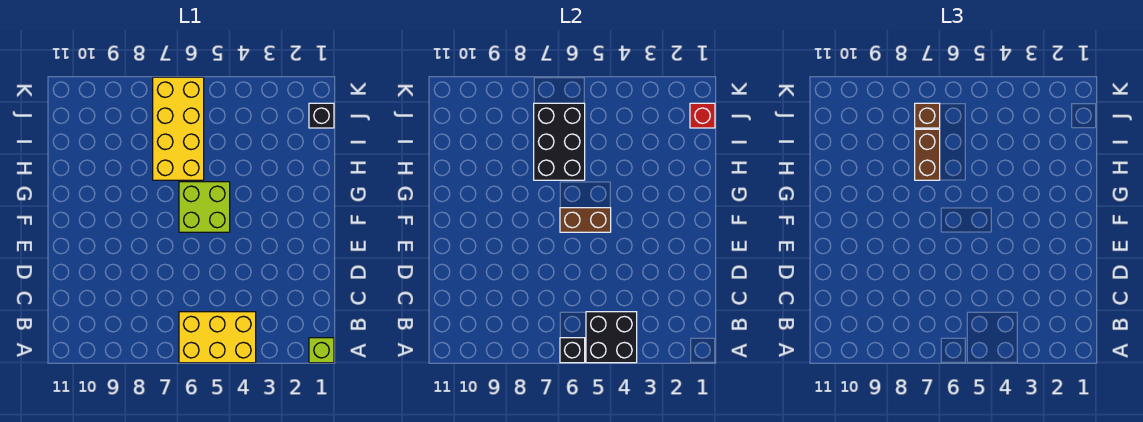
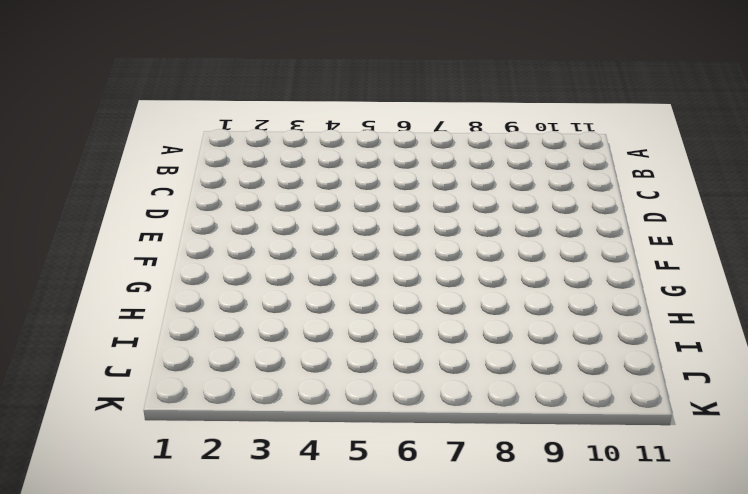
none -> lime 1x1 brick [309,338,334,363]
none -> yellow 2x3 brick [179,312,256,363]
none -> lime 2x2 brick [179,182,230,232]

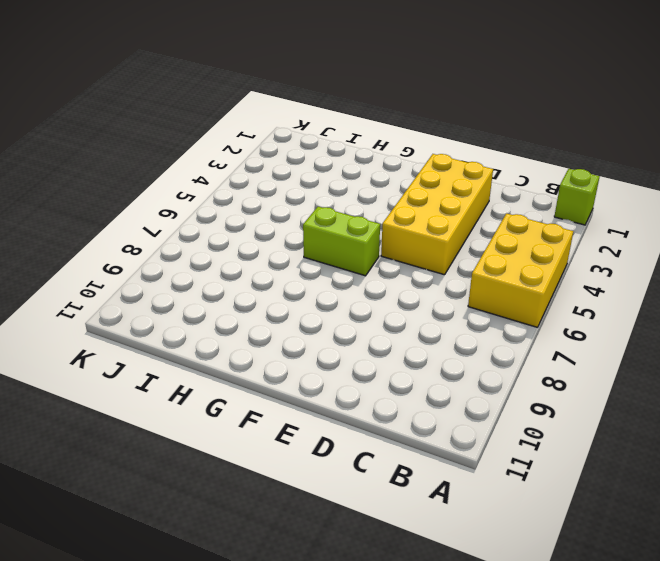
yellow 2x4 brick [381,154,493,275] -> yellow 2x4 brick turned to [153,77,204,180]
lime 1x2 brick [303,207,380,276] -> lime 2x2 brick [179,182,230,232]
none -> black 1x1 brick [309,103,334,128]
none -> black 2x2 brick [586,312,637,363]
none -> black 1x1 brick [560,338,585,363]

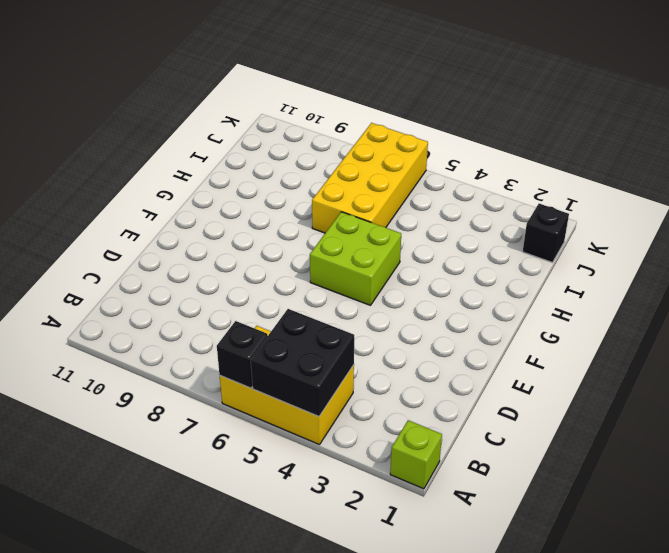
none -> brown 1x2 brick [560,208,611,232]
none -> black 2x3 brick [534,103,585,180]
none -> red 1x1 brick [690,103,715,128]

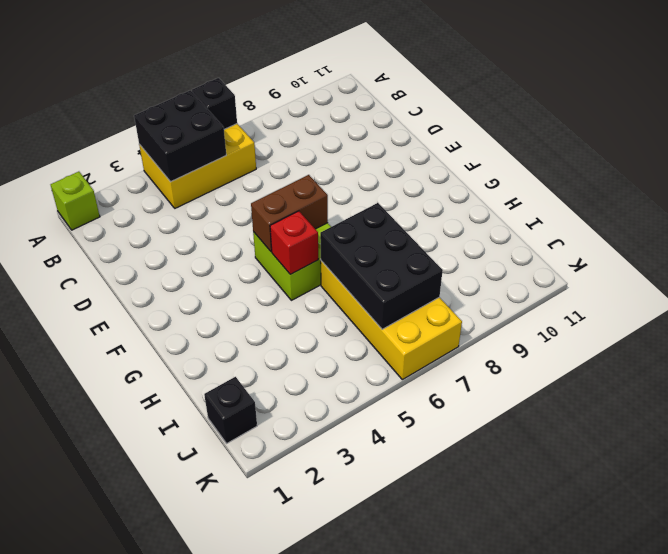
red 1x1 brick [270,211,318,274] -> red 1x1 brick moved to [690,103,715,128]
none -> brown 1x2 brick [915,129,940,180]
none -> brown 1x1 brick [915,103,940,128]

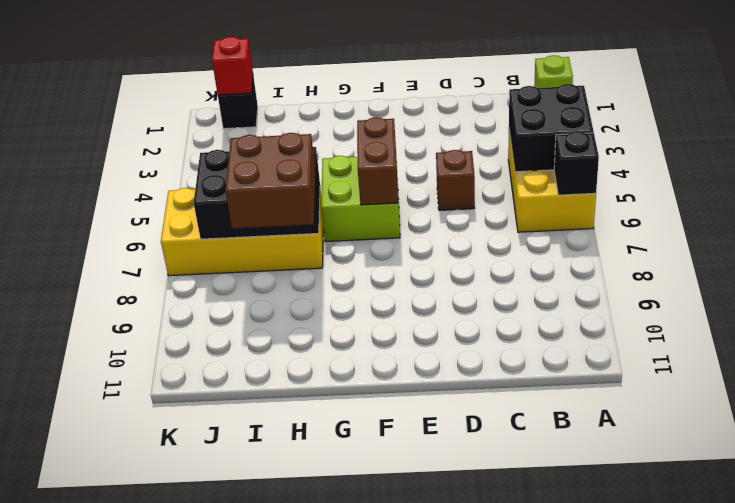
brown 1x1 brick [436,150,475,210] -> brown 1x1 brick moved to [915,103,940,128]
brown 2x2 brick [225,133,315,228] -> brown 1x2 brick [915,129,940,180]

